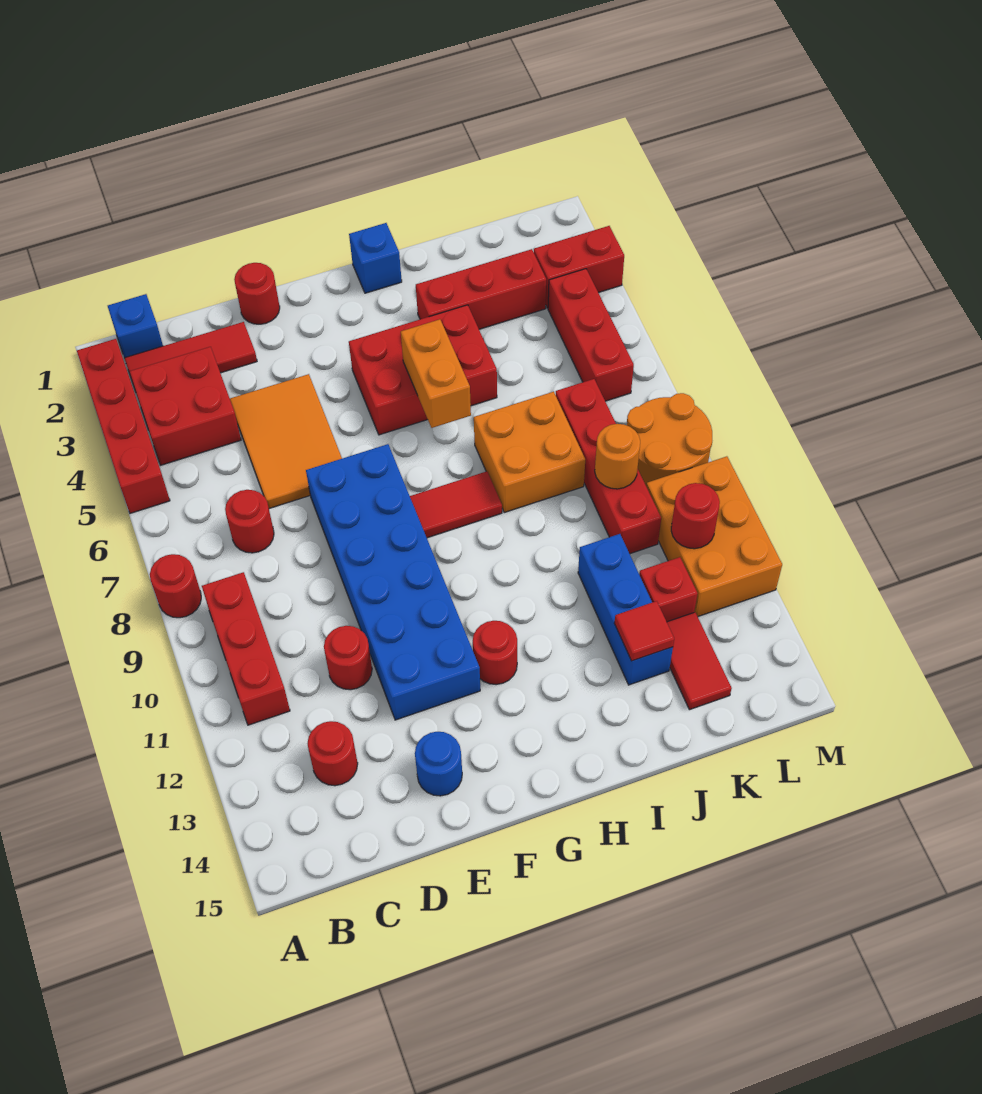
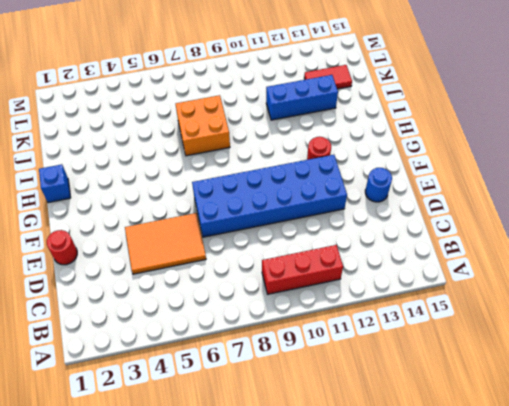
none -> red 1x4 brick [77,339,170,513]
none -> red 1x1 round brick [150,554,201,618]
none -> blue 1x1 brick [108,294,163,358]
none -> red 1x3 tile [125,322,257,379]

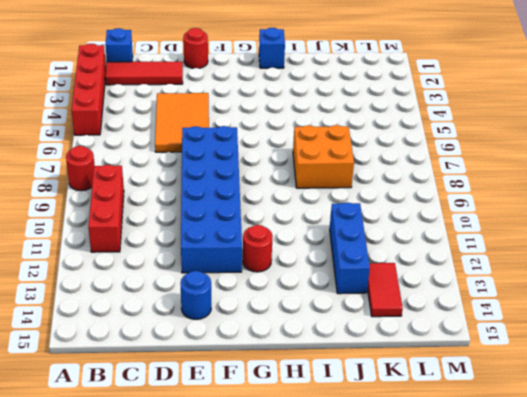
none -> red 2x2 brick [129,347,241,465]
none -> red 1x1 round brick [225,490,274,553]
none -> red 1x1 round brick [308,721,358,786]
none -> red 1x1 round brick [324,626,372,690]

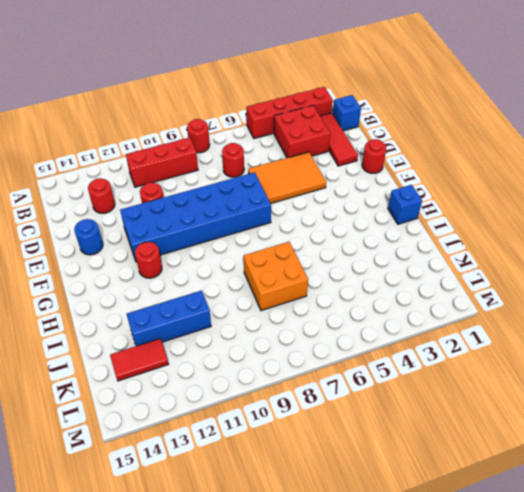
none -> red 2x3 brick [349,305,497,435]
none -> red 1x2 tile [410,471,502,538]
none -> red 1x3 brick [416,249,546,329]
none -> red 1x4 brick [556,379,661,554]

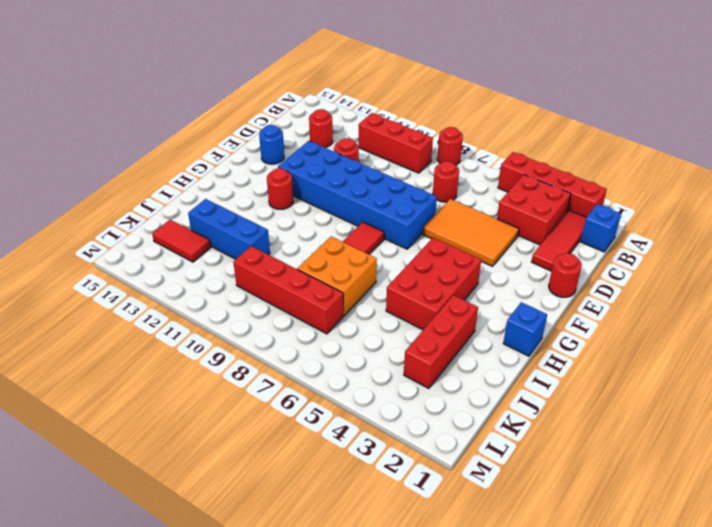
none -> red 1x1 brick [639,557,698,622]
none -> red 1x2 brick [534,226,624,308]
none -> red 1x3 brick [548,269,634,401]
none -> orange 2x2 round brick [627,393,712,485]

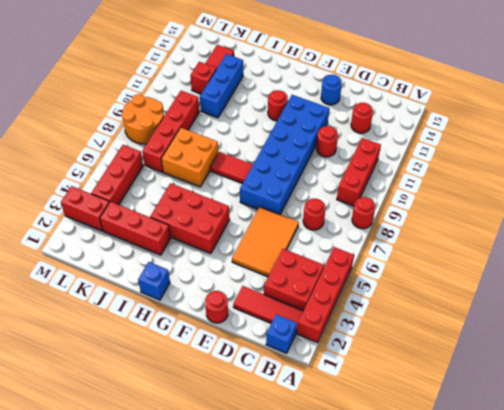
none -> orange 2x3 brick [646,456,782,616]
none -> orange 1x2 brick [401,319,471,428]
none -> red 1x1 tile [614,601,674,661]
none -> orange 1x1 round brick [595,424,640,489]

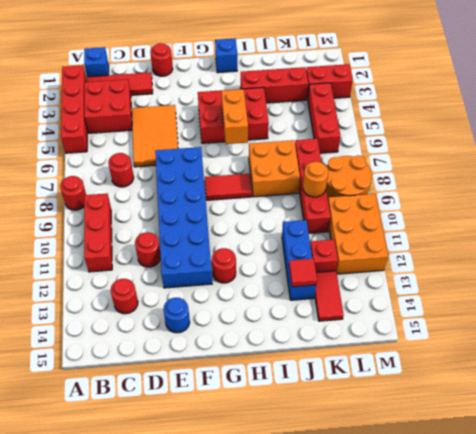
none -> red 1x1 round brick [671,483,720,549]

